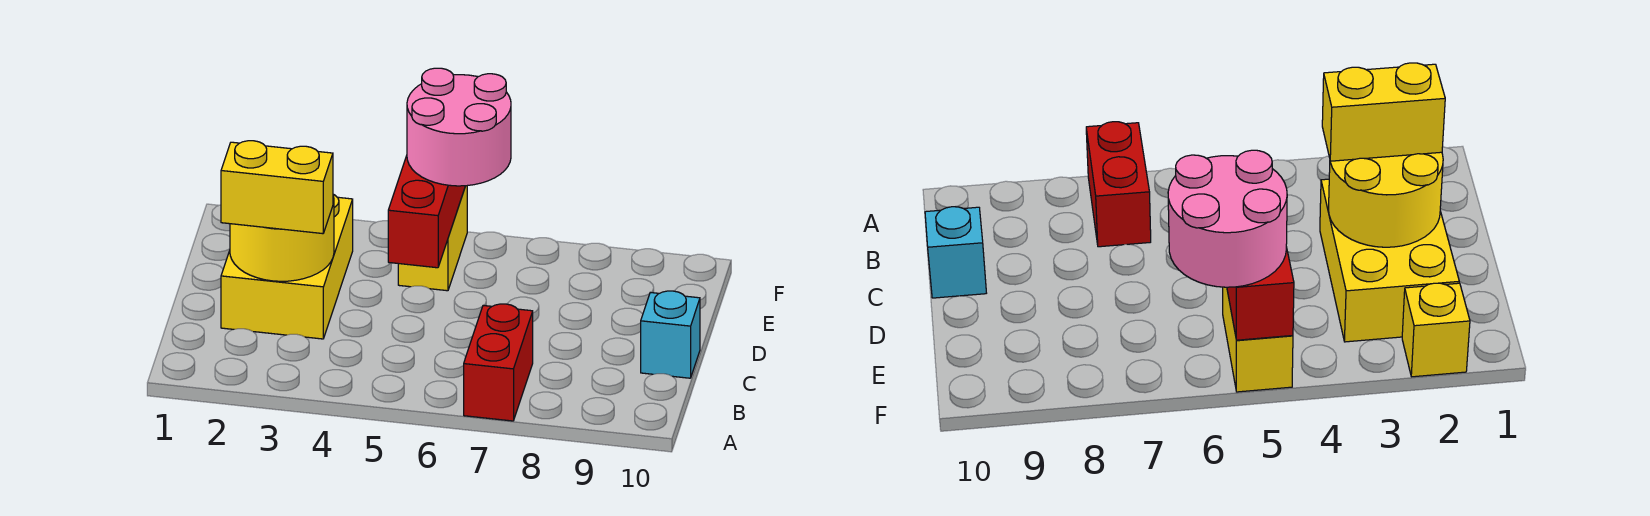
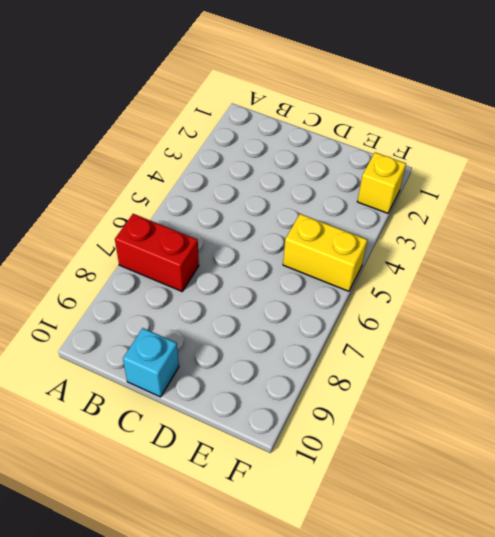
none -> yellow 2x3 brick [221,194,353,339]
none -> yellow 2x2 round brick [230,196,334,281]

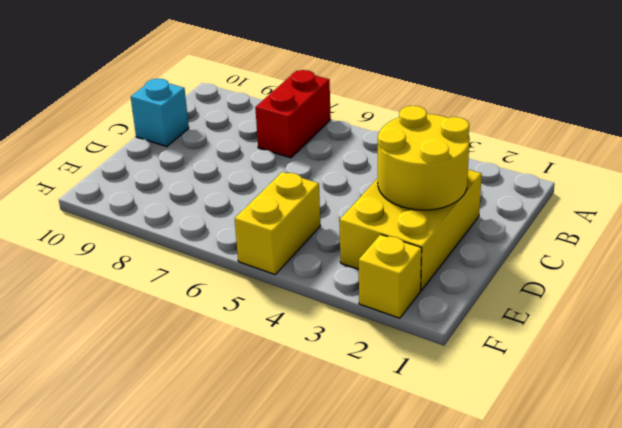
none -> red 1x3 brick [388,156,465,268]
none -> yellow 1x2 brick [221,141,333,234]

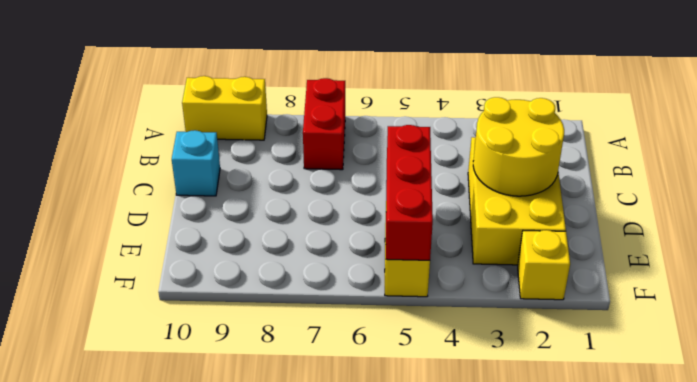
yellow 1x2 brick [182,76,267,140] -> yellow 1x2 brick moved to [221,141,333,234]
none -> pink 2x2 round brick [407,68,511,186]

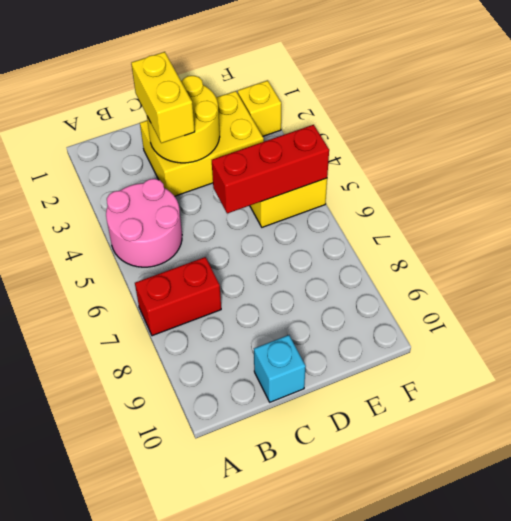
pink 2x2 round brick [106,179,182,267] -> pink 2x2 round brick moved to [407,68,511,186]

